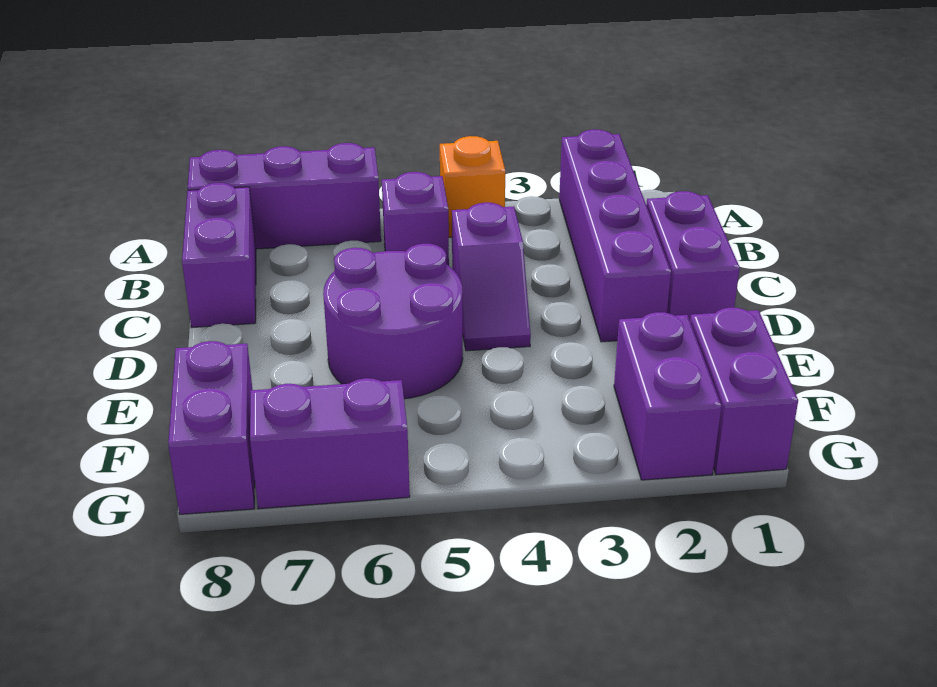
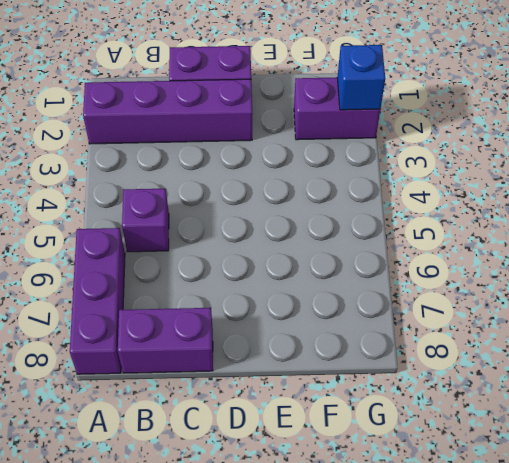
blue 1x1 brick [337,45,385,110] -> none
none -> orange 1x1 brick [440,136,505,237]
none -> purple 1x2 slope [452,203,531,351]
none -> purple 2x2 round brick [323,244,463,399]

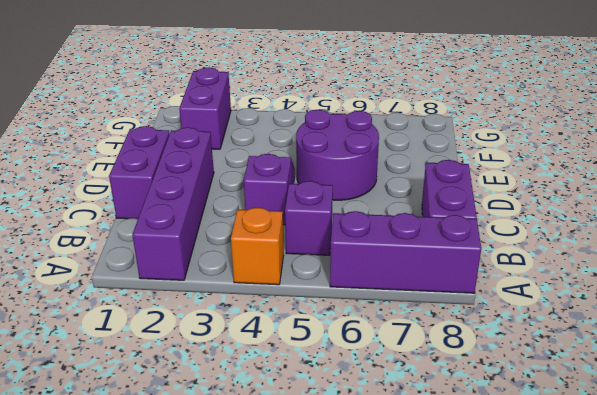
none -> purple 1x2 brick [690,308,798,475]
none -> purple 1x2 brick [168,341,255,514]
none -> purple 1x2 brick [250,378,410,509]

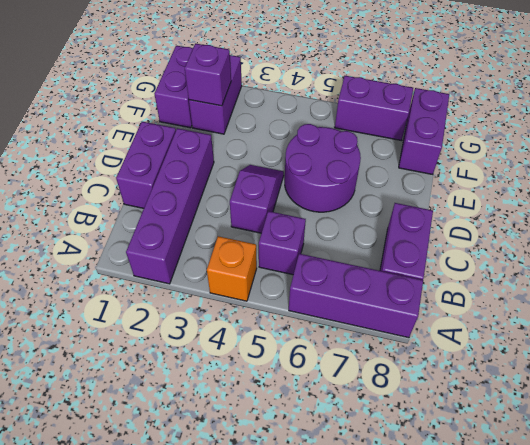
purple 1x1 brick [185,44,231,106] -> none

